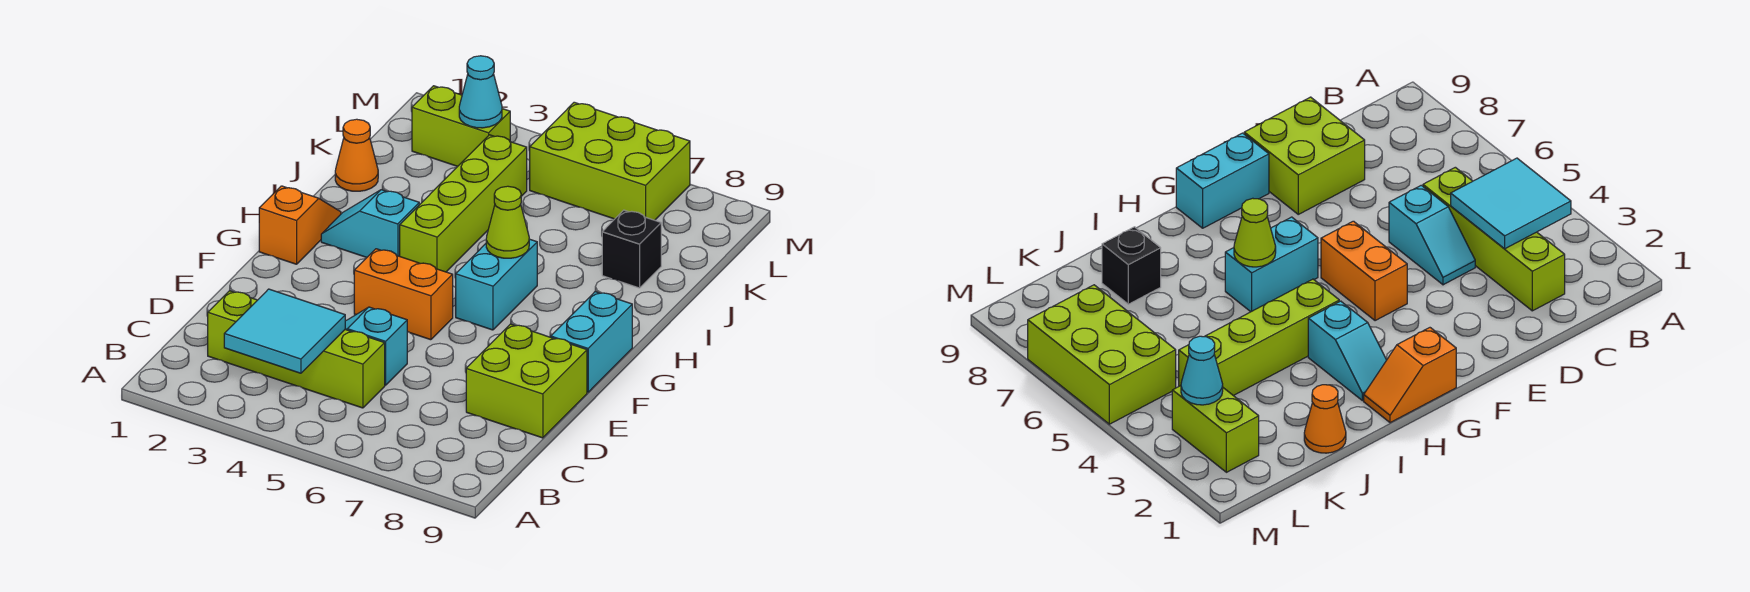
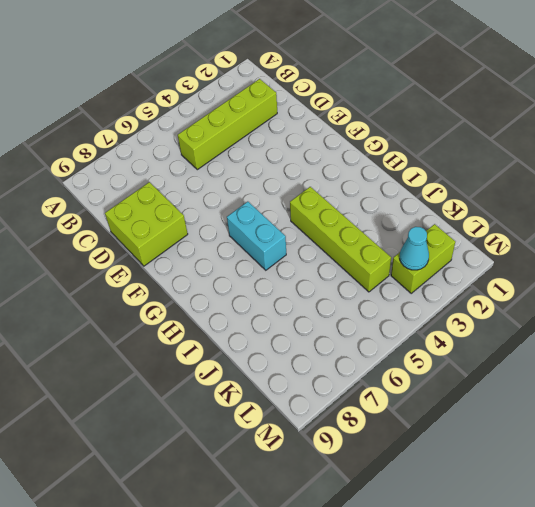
none -> cyan 1x2 slope [345,307,407,385]
none -> orange 1x2 brick [354,249,453,340]
none -> cyan 1x2 brick [551,292,632,392]

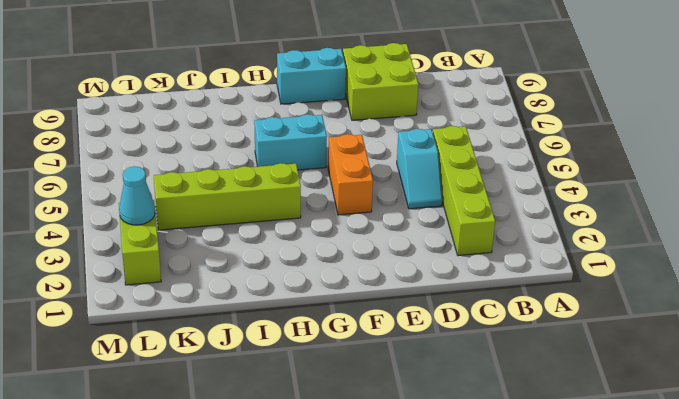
none -> orange 1x2 slope [259,186,341,264]
none -> cyan 1x2 slope [321,190,419,257]
none -> orange 1x1 cone [335,119,378,191]

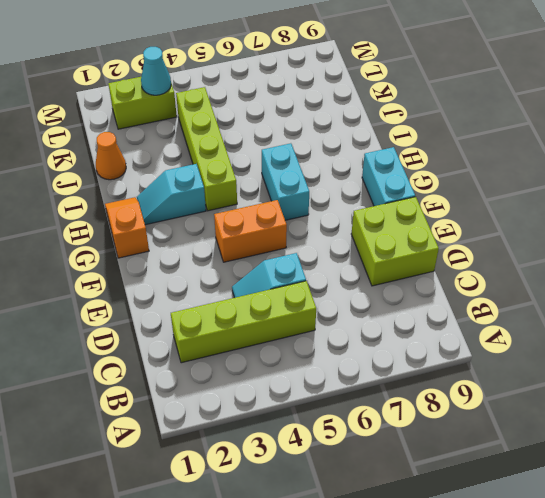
none -> black 1x1 brick [602,210,661,288]
none -> lime 2x3 brick [530,102,690,220]
none -> cyan 2x2 tile [224,289,345,373]

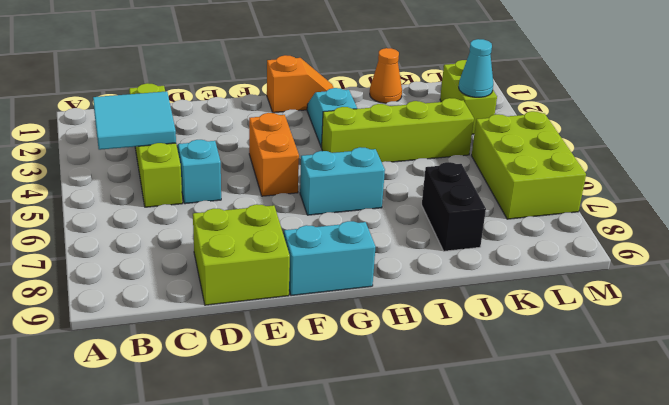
black 1x2 brick [422,162,486,251] -> black 1x1 brick [602,210,661,288]
none -> lime 1x1 cone [486,186,529,258]

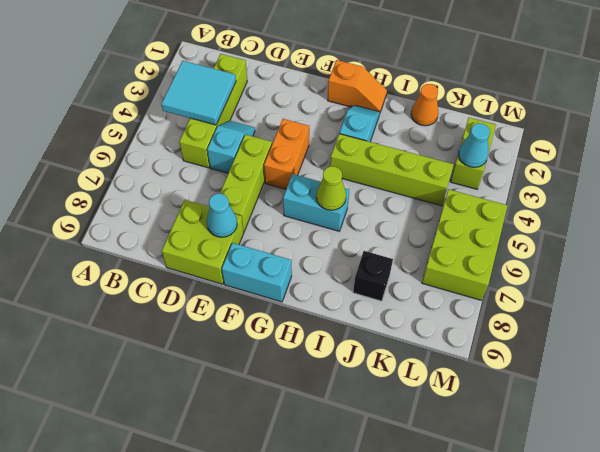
lime 1x3 brick [220,134,272,232] -> none
cyan 1x1 cone [207,194,237,237] -> none

